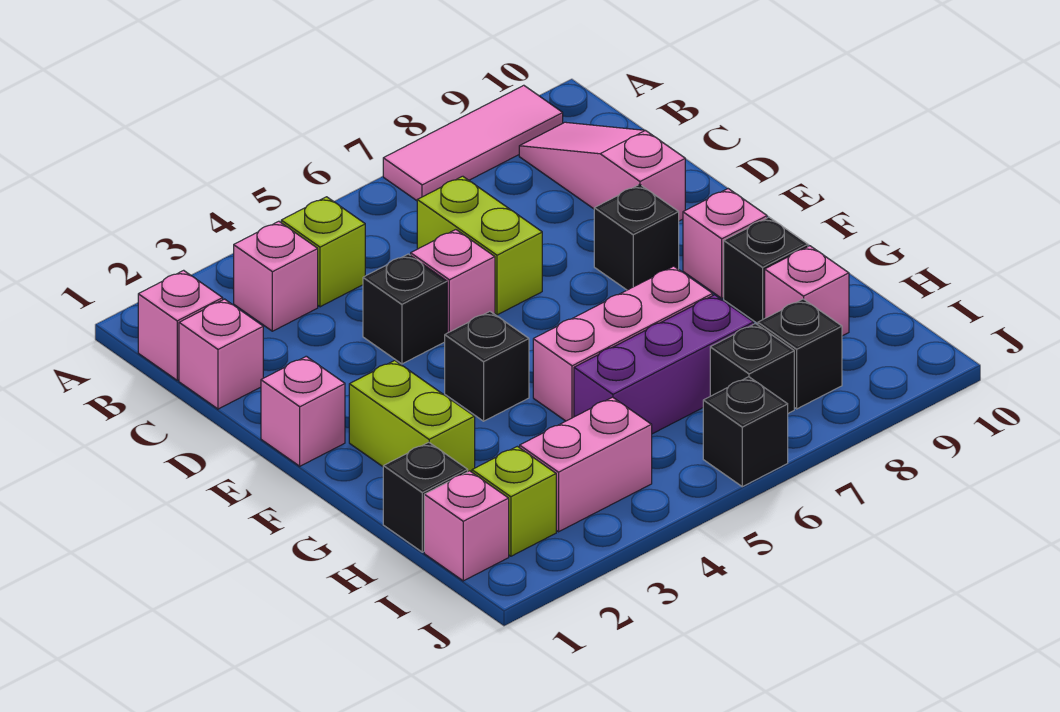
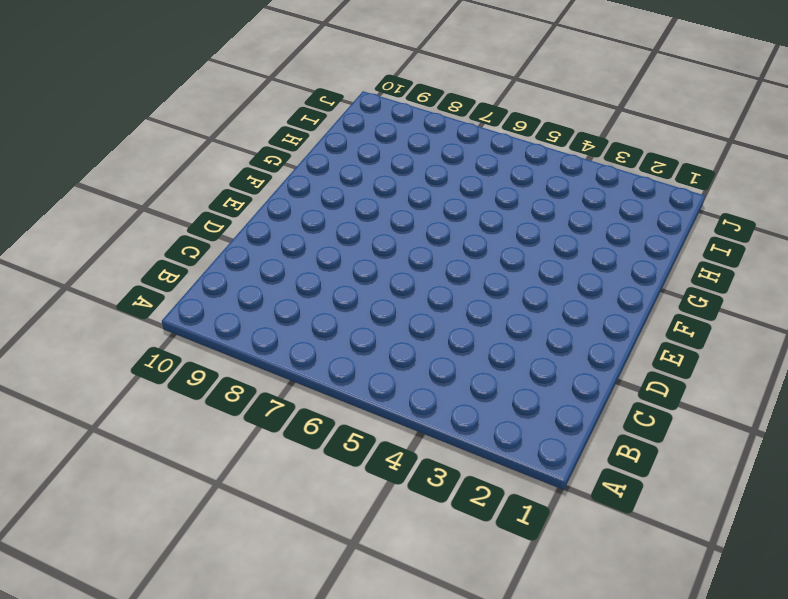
none -> pink 1x3 tile [383,85,563,201]
none -> pink 1x1 brick [138,270,223,380]
none -> pink 1x1 brick [234,221,318,331]

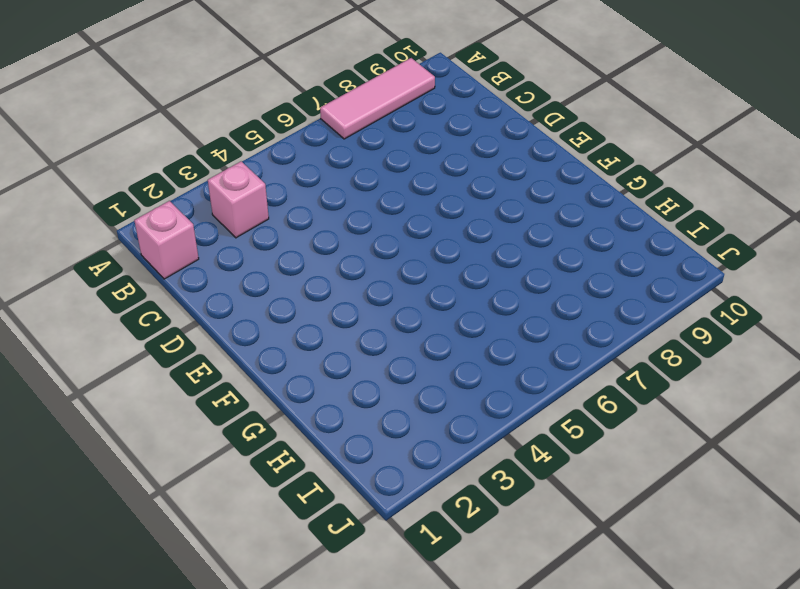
none -> lime 1x1 brick [281,197,365,307]
none -> pink 1x3 slope [519,122,685,221]
none -> pink 1x1 brick [179,299,263,409]

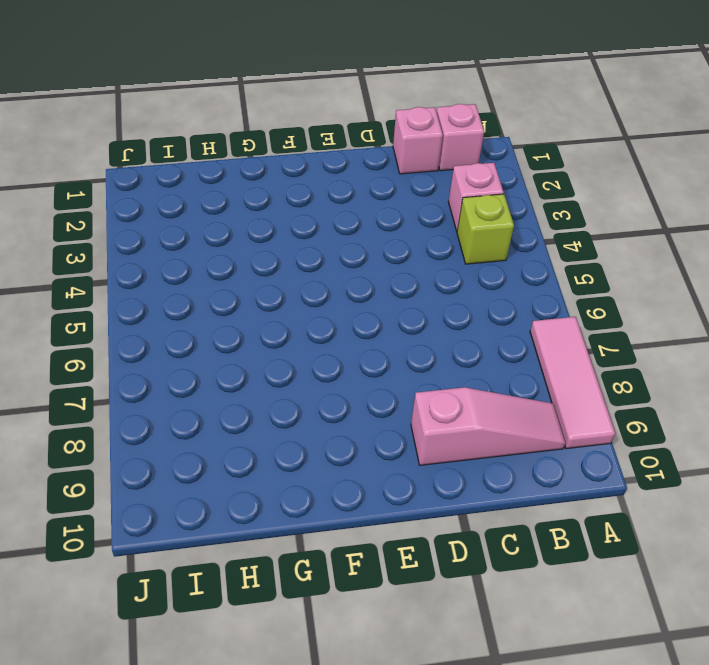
none -> lime 1x2 brick [417,176,542,315]
none -> black 1x1 brick [363,254,447,364]
none -> pink 1x1 brick [411,230,495,333]

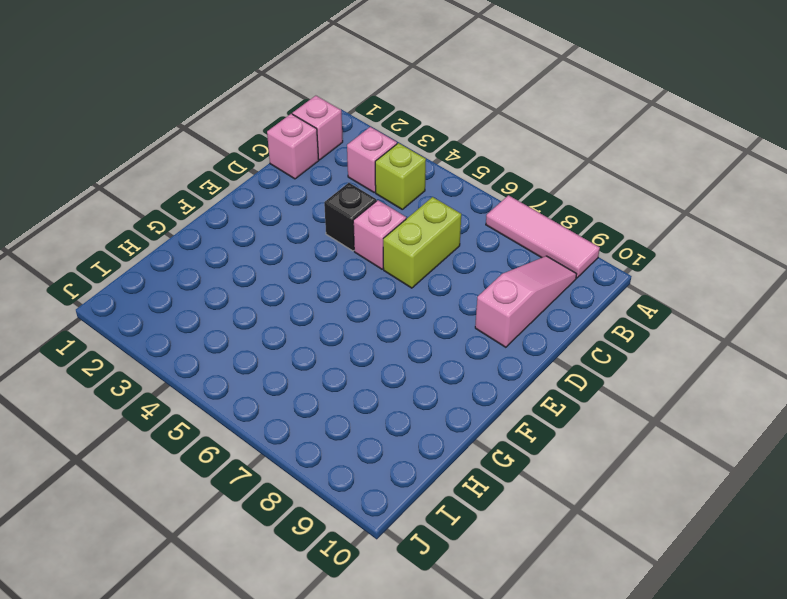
none -> pink 1x1 brick [261,356,345,466]
none -> black 1x1 brick [594,184,679,290]
none -> lime 1x2 brick [349,360,475,472]

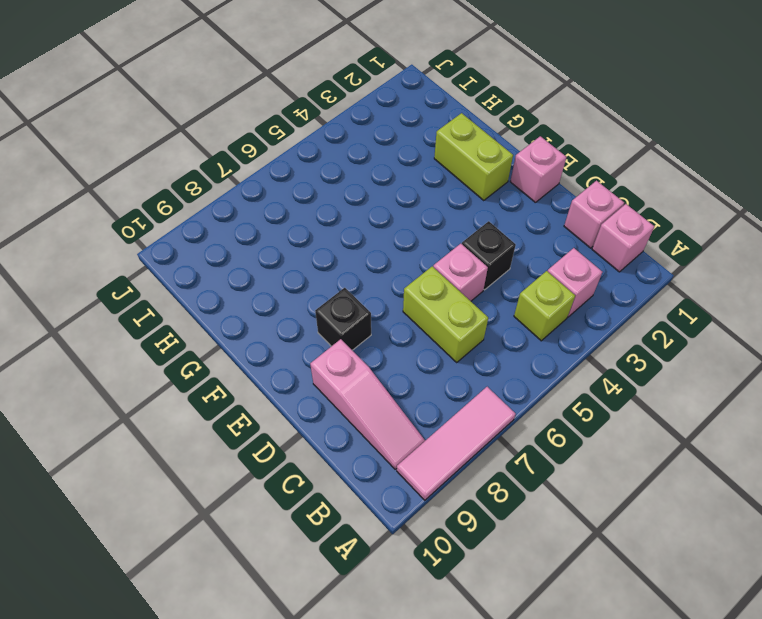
none -> black 1x1 brick [445,311,529,421]
none -> pink 1x1 brick [683,189,767,298]
none -> pink 1x3 brick [533,266,713,421]

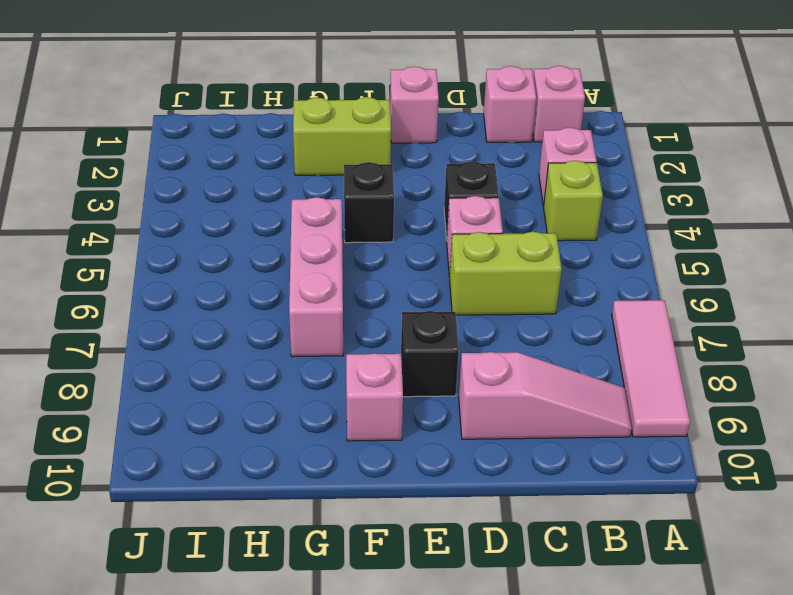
none -> black 1x1 brick [724,217,808,324]
none -> black 1x1 brick [383,442,468,552]
none -> purple 1x3 brick [574,295,754,434]

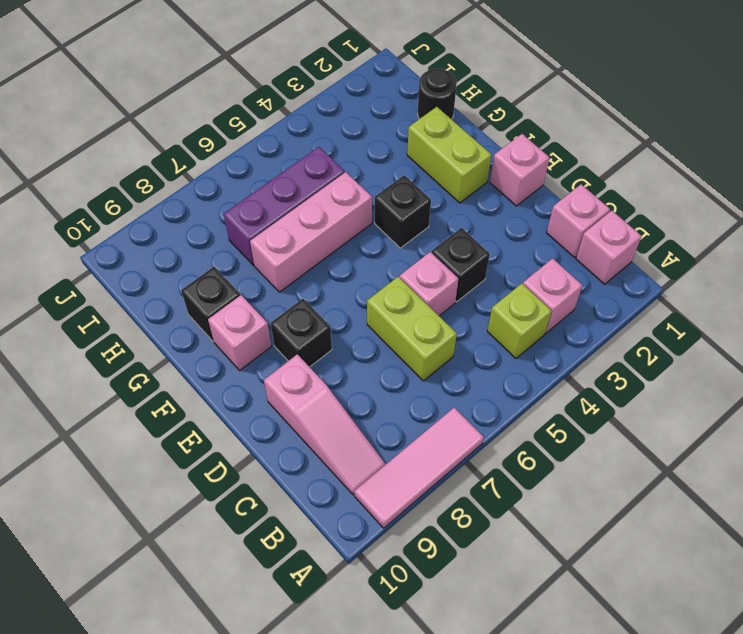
black 1x1 round brick [417,69,457,119] -> black 1x1 brick [383,442,468,552]
none -> pink 1x1 brick [765,246,849,336]
none -> pink 1x1 brick [424,471,509,581]
none -> lime 1x1 brick [472,446,556,556]

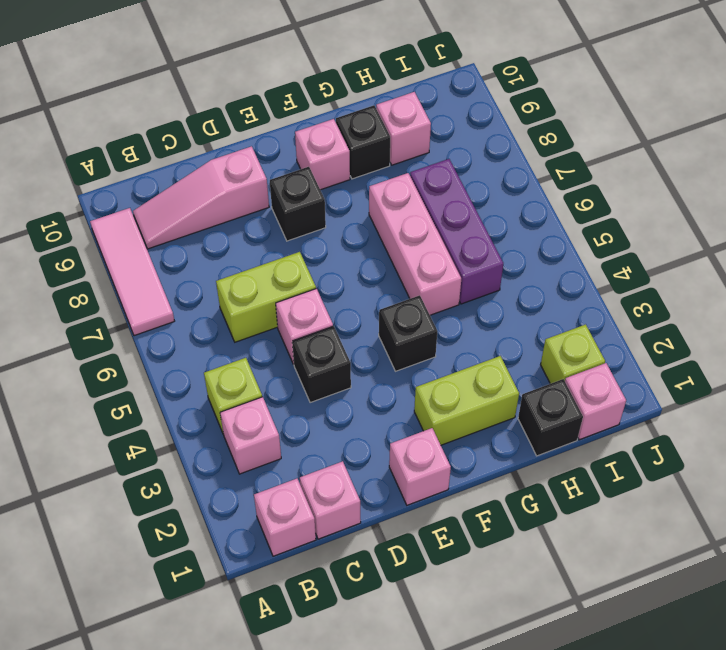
none -> pink 1x2 brick [520,397,652,532]
none -> black 1x1 brick [710,324,794,413]
none -> black 1x1 brick [758,299,842,409]

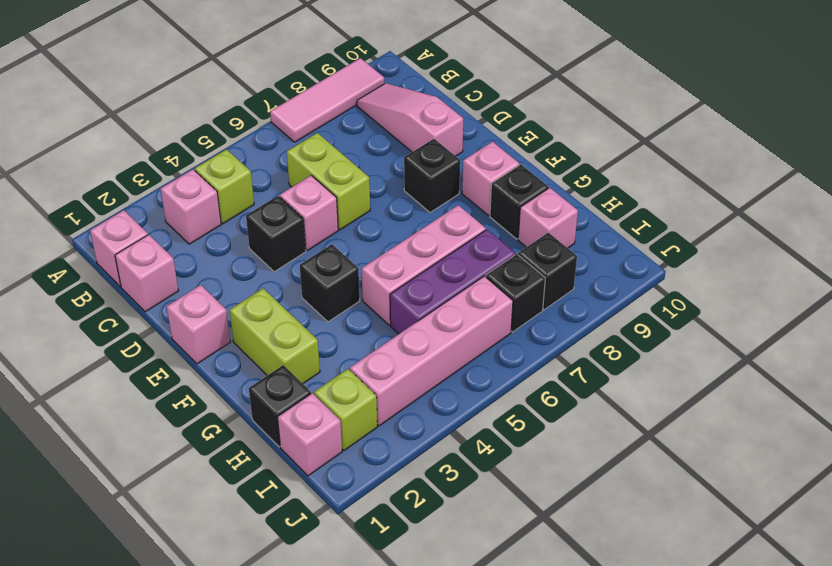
pink 1x4 brick [350,276,513,426] -> pink 1x2 brick [520,397,652,532]
none -> black 1x1 brick [703,377,788,487]

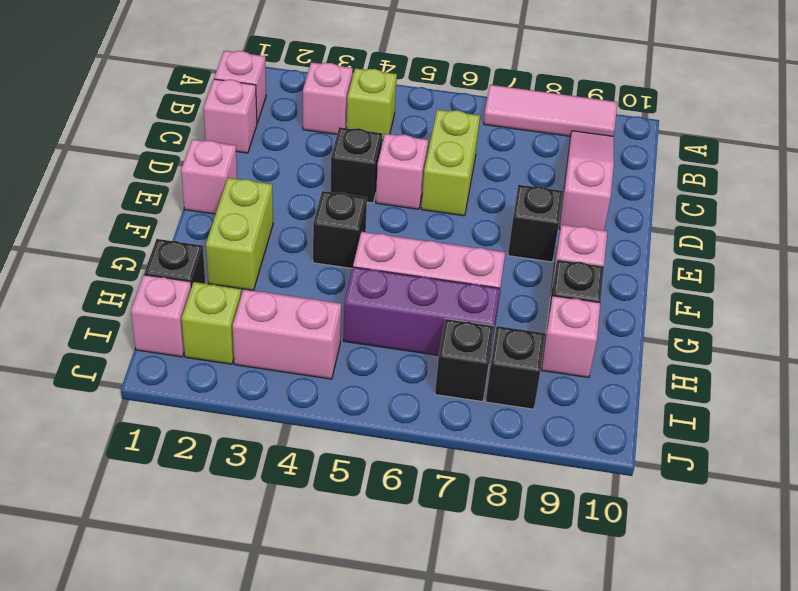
none -> black 1x1 brick [703,377,788,487]

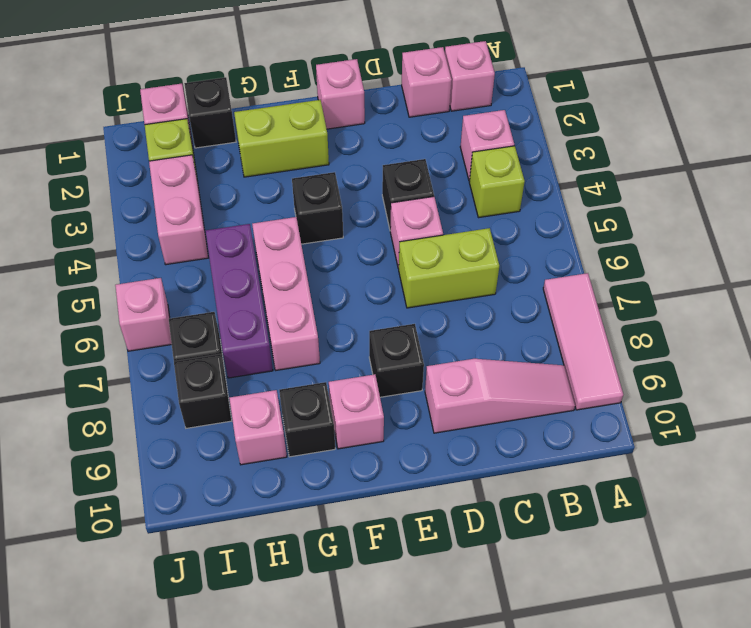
pink 1x1 brick [115,278,172,351] -> black 1x1 brick [703,377,788,487]

